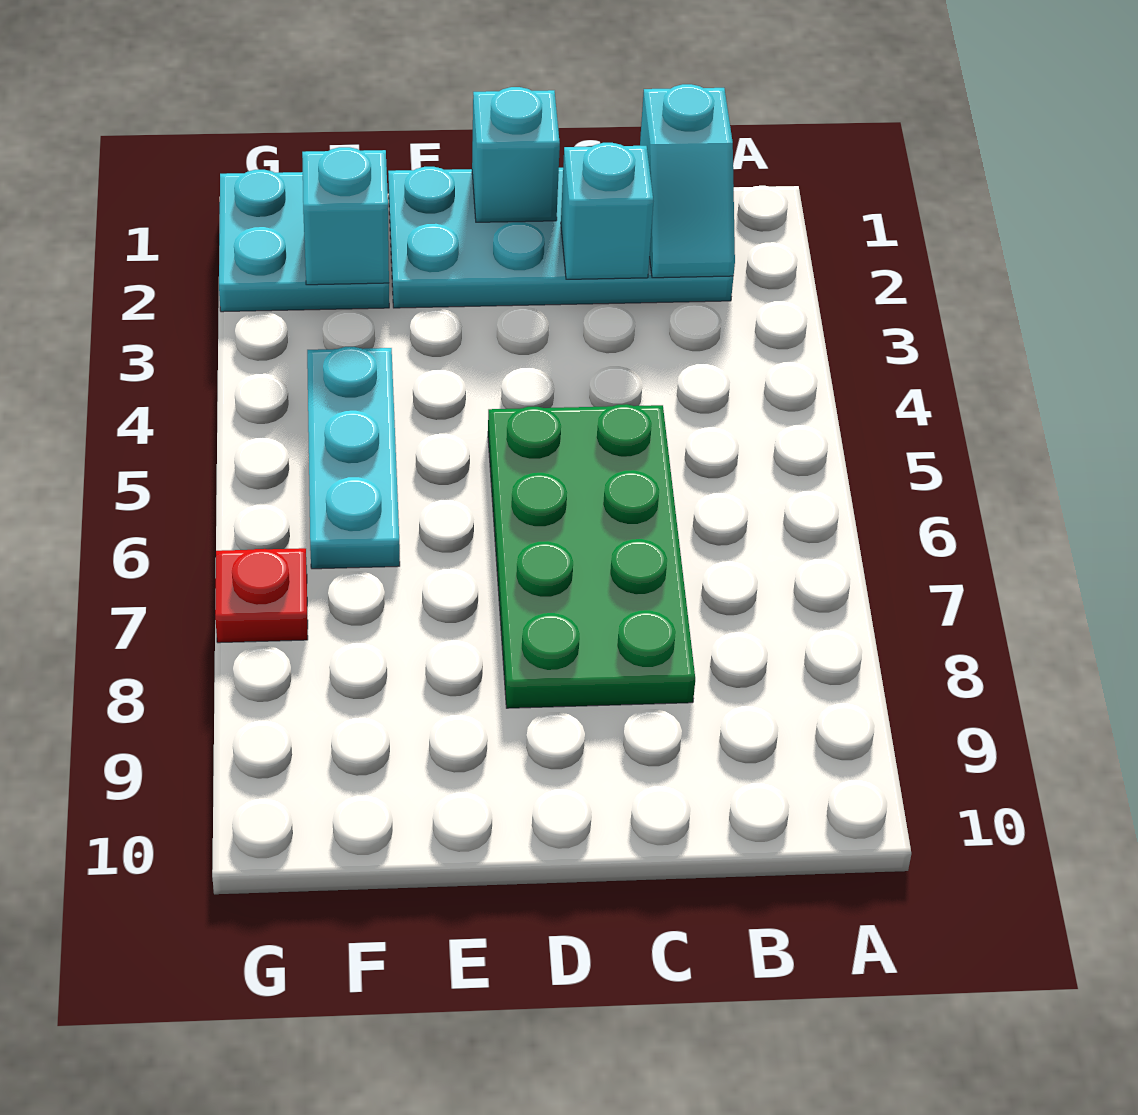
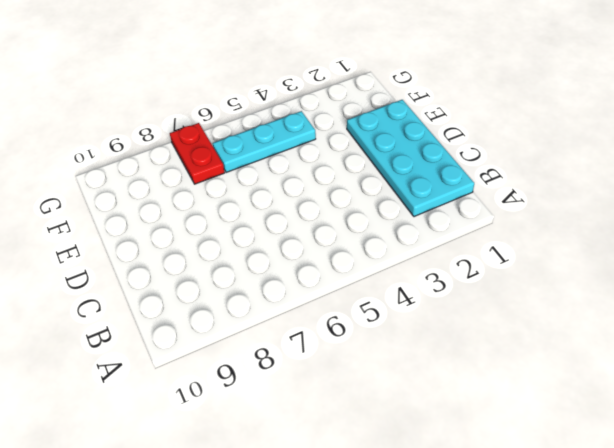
red 1x2 plate [170,123,225,184] -> red 1x1 plate [215,548,308,643]
none -> green 2x4 plate [488,404,695,708]
none -> cyan 2x2 plate [219,170,389,312]

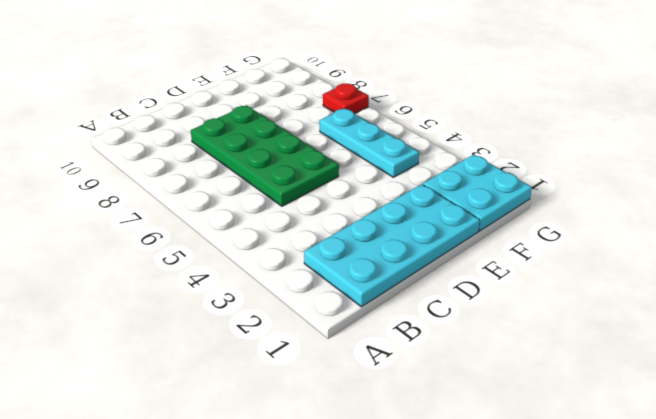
none -> cyan 1x2 slope [640,84,735,278]
none -> cyan 1x1 brick [561,143,653,279]

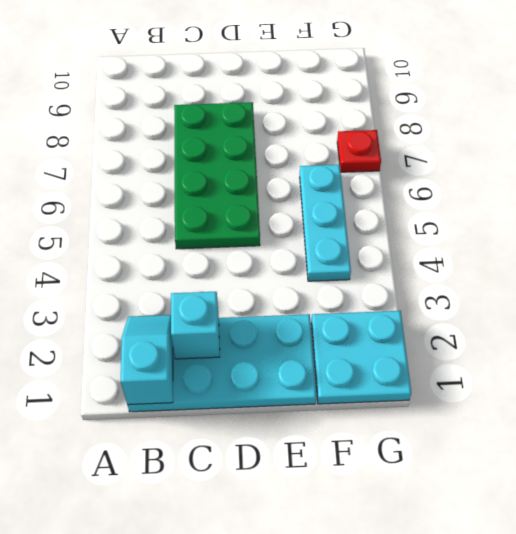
none -> cyan 1x1 brick [472,87,560,222]
none -> cyan 1x1 brick [302,147,389,285]

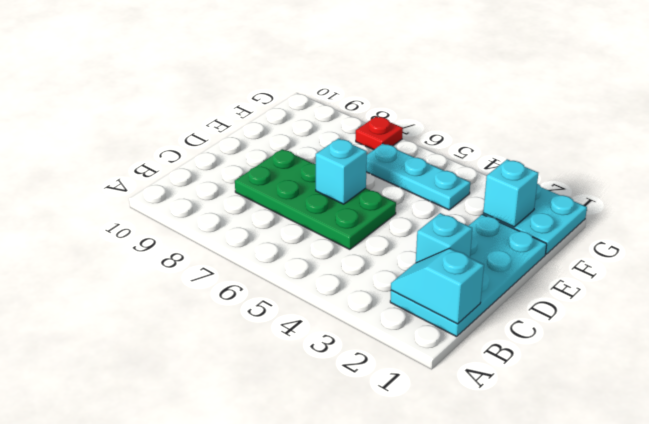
cyan 1x1 brick [316,139,367,204] -> cyan 1x1 brick moved to [472,87,560,222]

